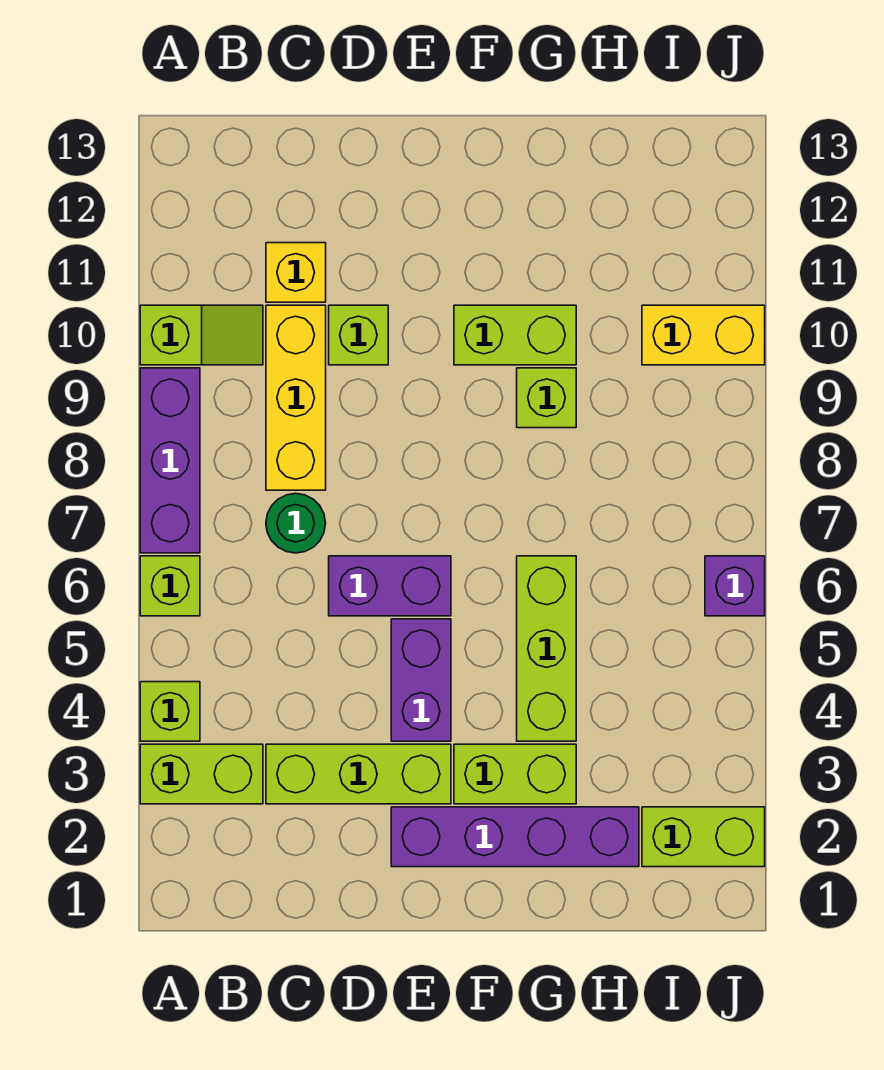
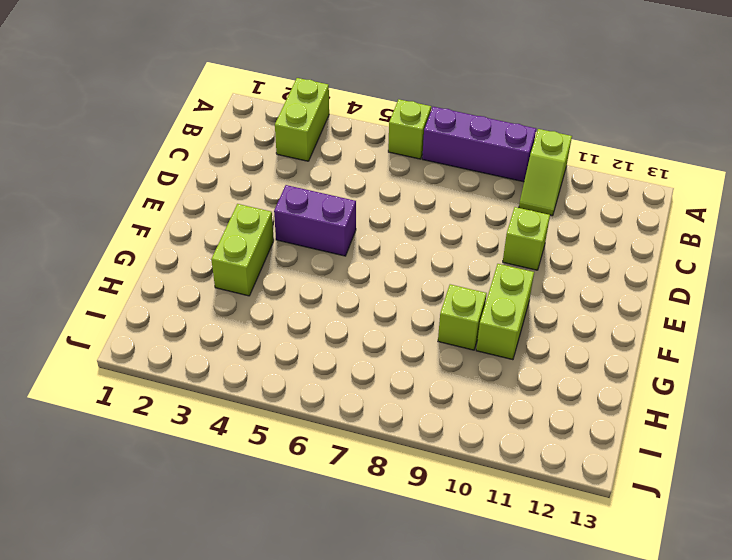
none -> lime 1x1 brick [140,682,200,741]
none -> lime 1x3 brick [266,744,451,804]
none -> green 1x1 round brick [266,493,326,553]

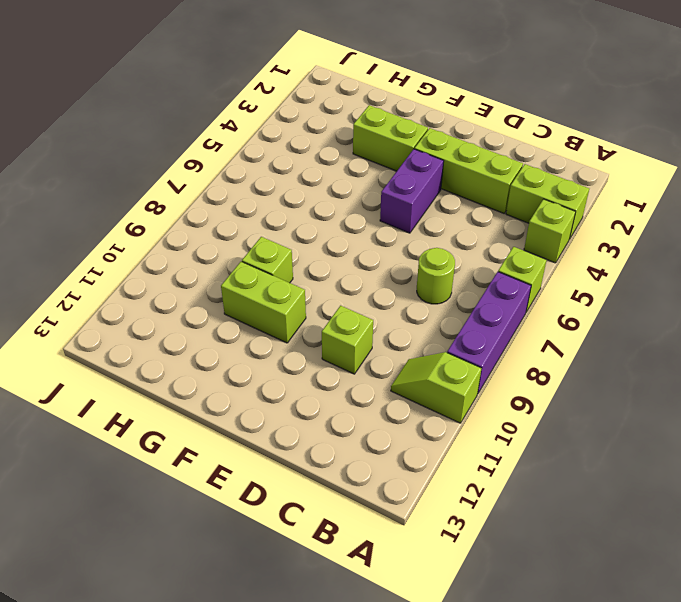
lime 1x1 round brick [417,248,455,304] -> green 1x1 round brick [266,493,326,553]
none -> yellow 1x3 brick [266,305,326,490]
none -> yellow 1x1 brick [266,243,326,302]
none -> purple 1x2 brick [329,556,451,616]

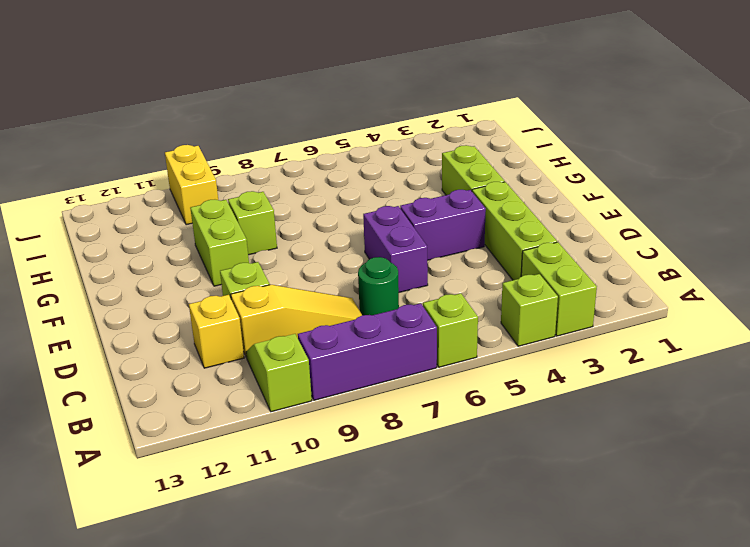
yellow 1x3 slope [231,285,362,358] -> yellow 1x3 brick [266,305,326,490]
none -> purple 1x4 brick [391,807,639,867]
none -> lime 1x3 brick [517,556,576,741]
none -> lime 1x2 brick [642,807,765,867]

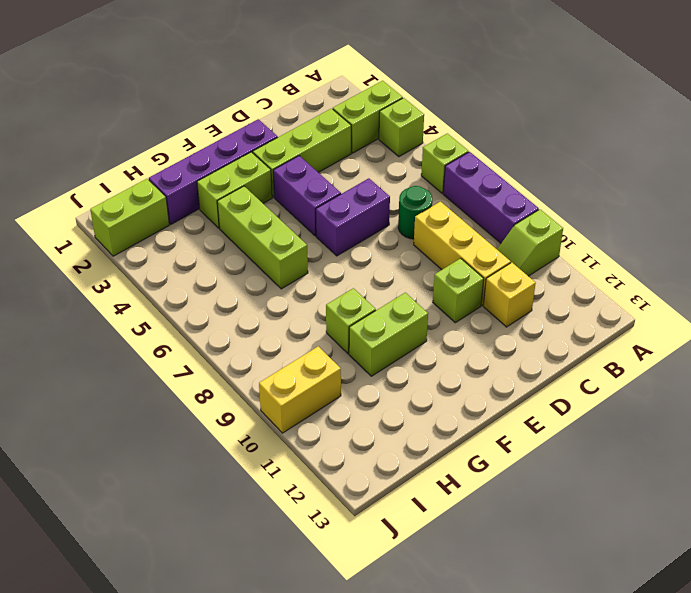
none -> purple 1x1 brick [705,556,765,616]

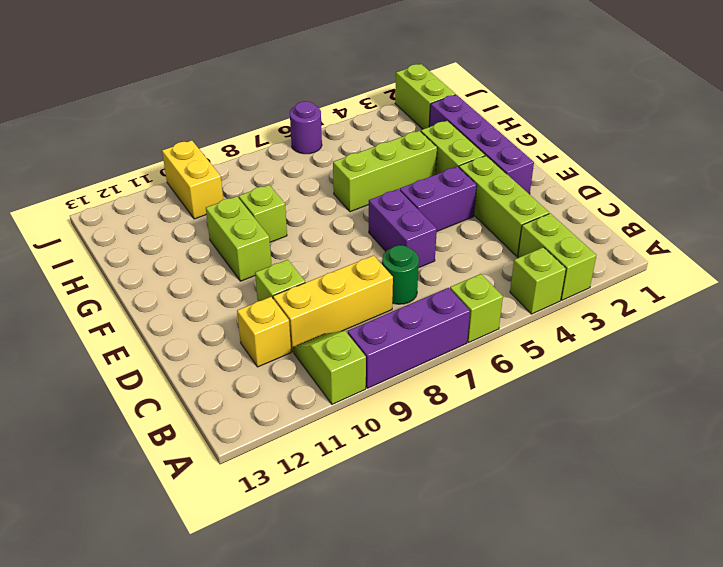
purple 1x1 round brick [290,101,322,154] -> purple 1x1 brick [705,556,765,616]

